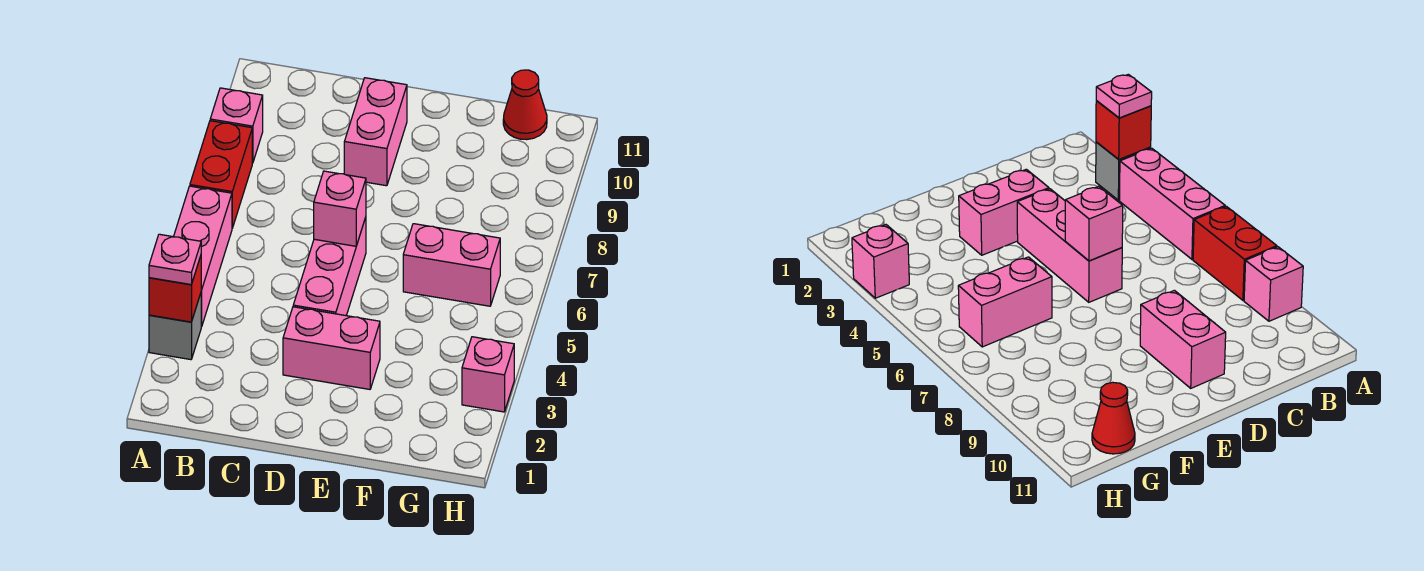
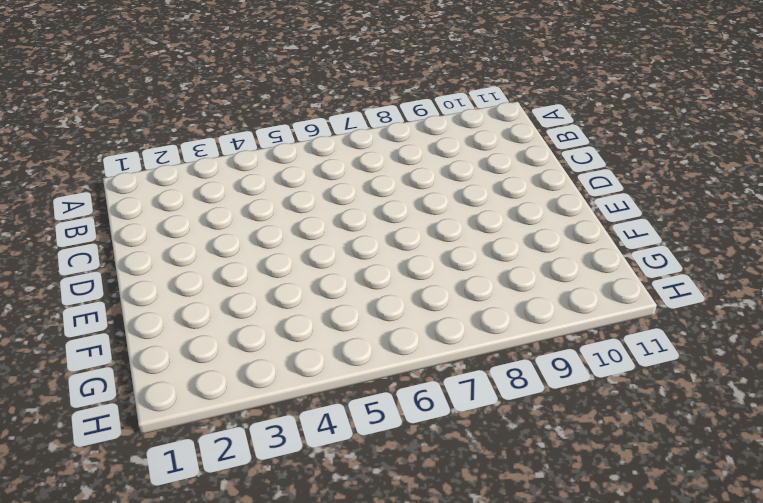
none -> grey 1x1 brick [149,293,201,360]
none -> pink 1x3 brick [174,186,232,327]
none -> red 1x2 brick [190,121,252,228]

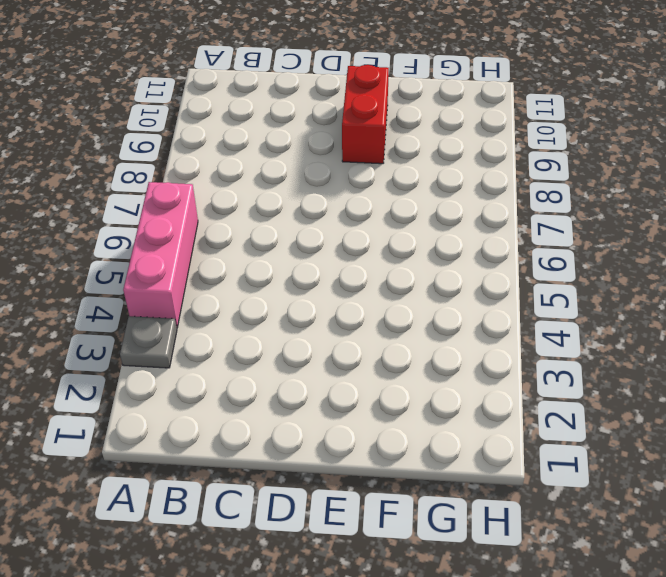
grey 1x1 plate [120,316,177,368] -> grey 1x1 brick [149,293,201,360]
red 1x2 brick [342,65,389,164] -> red 1x2 brick moved to [190,121,252,228]
none -> pink 1x1 brick [210,88,263,163]
none -> pink 1x2 brick [283,307,380,389]
none -> pink 1x3 brick [293,217,366,316]

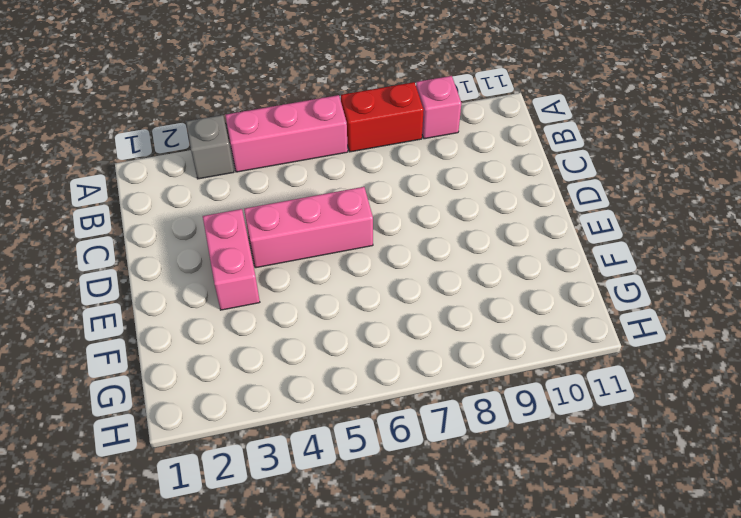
none -> pink 1x2 brick [344,78,407,186]
none -> pink 1x2 brick [403,224,500,306]
none -> red 1x1 cone [503,70,547,140]

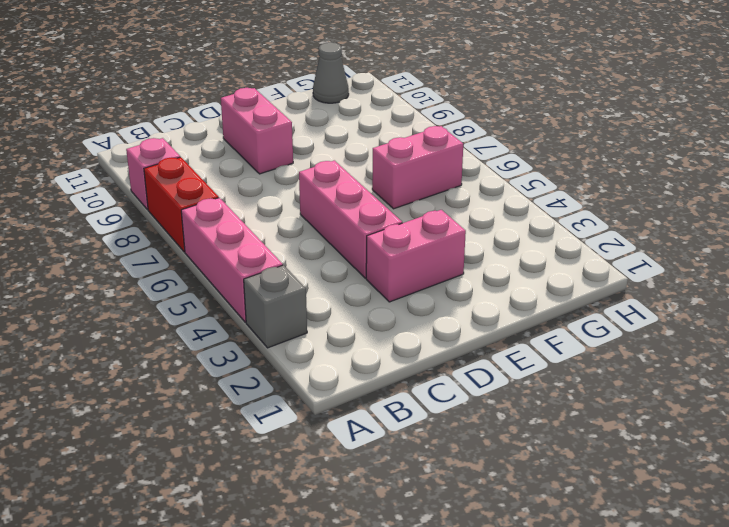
grey 1x1 cone [313,42,349,103] -> red 1x1 cone [503,70,547,140]
none -> pink 1x1 brick [462,337,514,412]
none -> red 1x1 brick [149,256,201,322]
none -> pink 1x1 brick [314,171,366,246]

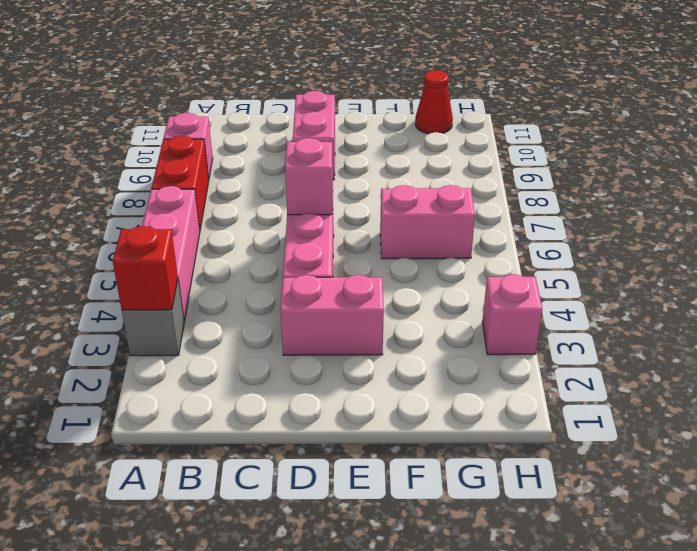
none -> pink 1x1 plate [149,234,201,285]

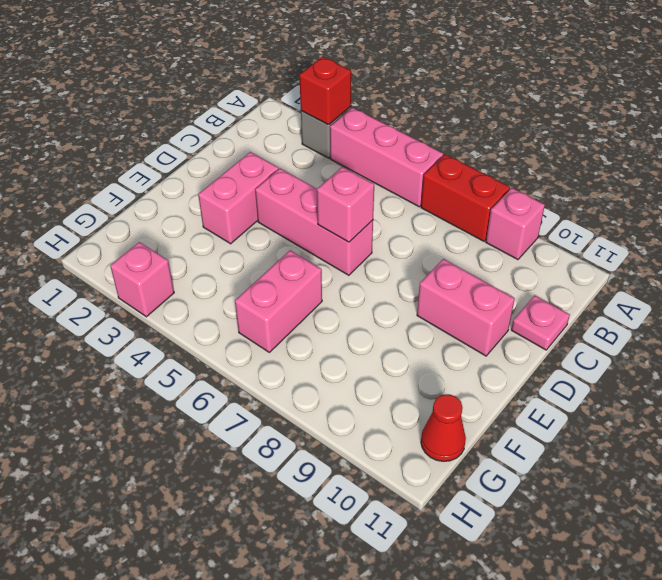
pink 1x1 plate [511,295,570,350] -> pink 1x1 plate moved to [149,234,201,285]

